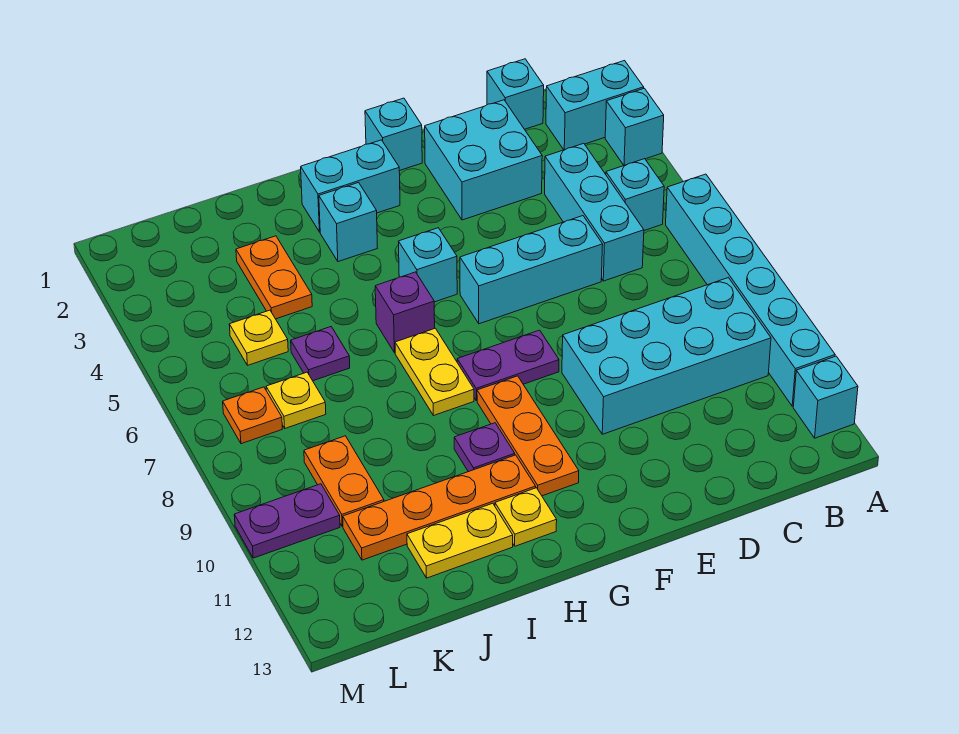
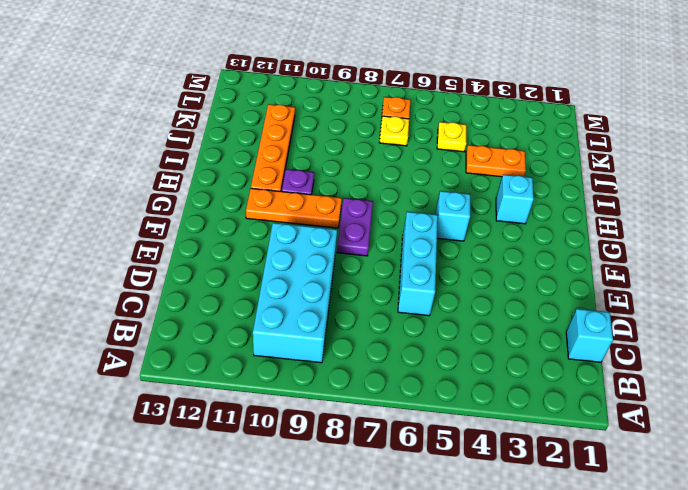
none -> cyan 1x2 brick [546,61,644,150]
none -> cyan 1x1 brick [605,88,664,165]
none -> cyan 1x6 brick [666,174,835,406]

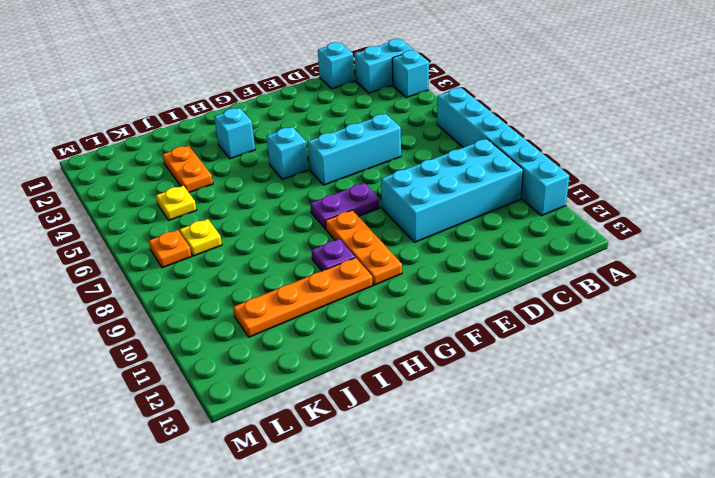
none -> cyan 1x1 brick [793,356,858,438]
none -> cyan 1x1 brick [606,159,664,231]
none -> cyan 1x3 brick [545,143,644,281]

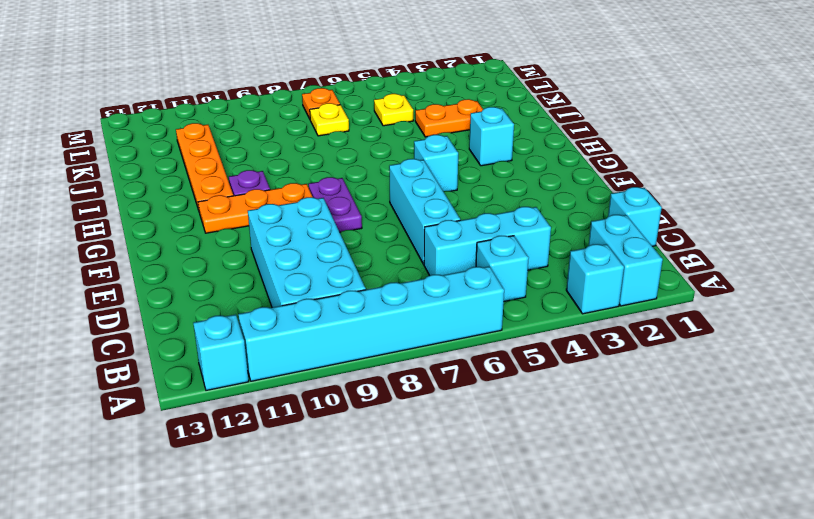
none -> cyan 2x2 brick [425,100,542,220]
none -> cyan 1x1 brick [365,98,422,171]
none -> cyan 1x2 brick [301,140,400,232]

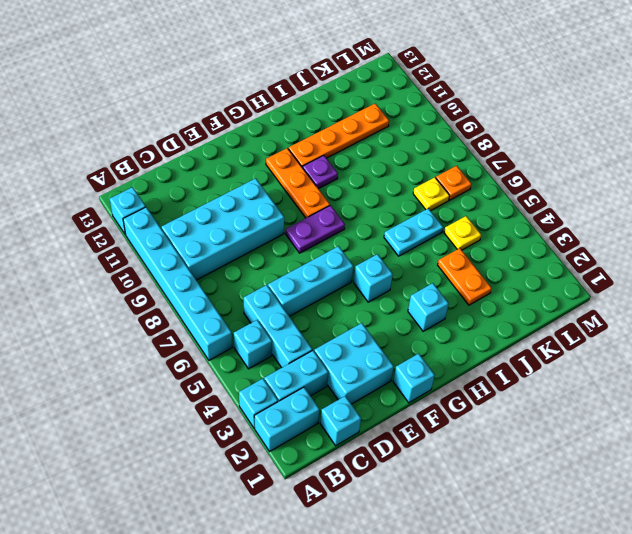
cyan 1x2 brick [264,350,328,402] -> cyan 1x2 brick moved to [301,140,400,232]
cyan 1x2 plate [384,208,443,256] -> purple 1x1 plate [291,327,350,381]
none -> purple 1x1 brick [375,272,435,353]
none -> yellow 1x2 plate [395,328,474,416]
none -> yellow 1x1 plate [495,488,557,546]

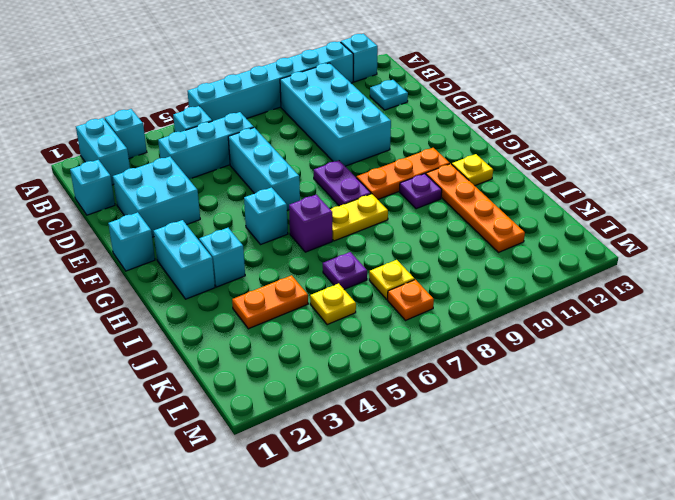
cyan 1x1 plate [370,80,408,110] -> none
none -> yellow 1x2 plate [407,503,513,578]
none -> orange 1x2 plate [304,436,384,527]
none -> purple 1x2 plate [234,484,340,558]

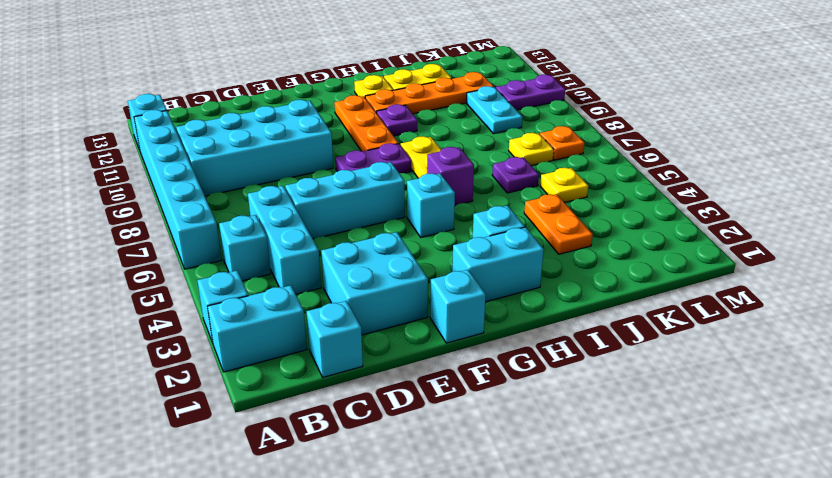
cyan 1x2 plate [467,86,522,134] -> orange 1x2 plate [304,436,384,527]

